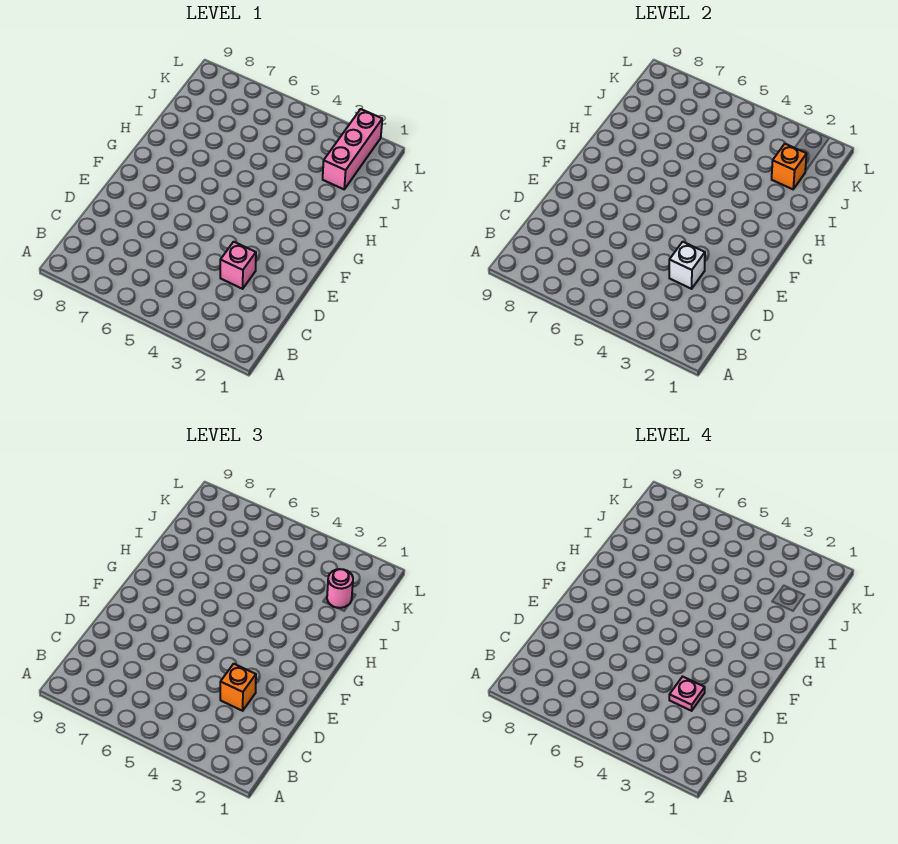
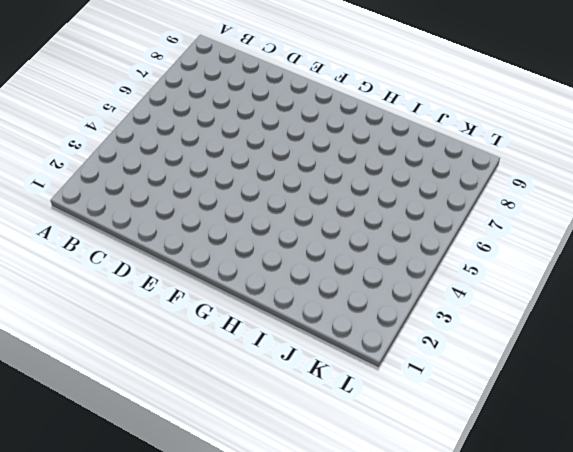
none -> pink 1x1 brick [220,242,256,289]
none -> pink 1x3 brick [323,109,382,189]

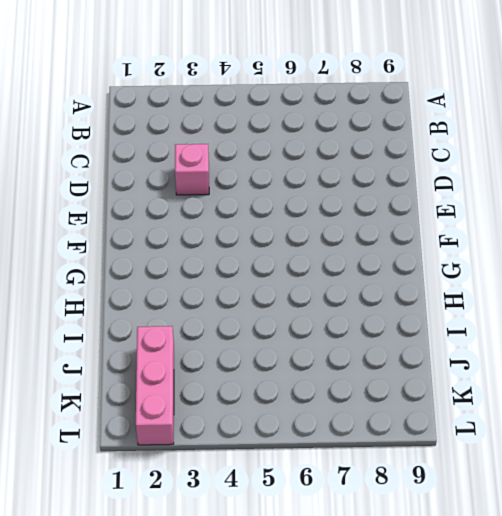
none -> white 1x1 brick [669,242,705,289]
none -> orange 1x1 brick [772,144,807,189]

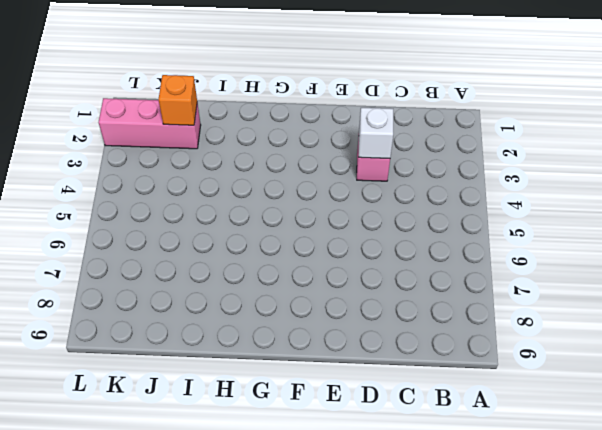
none -> orange 1x1 brick [220,664,256,711]
none -> pink 1x1 round brick [327,569,353,608]

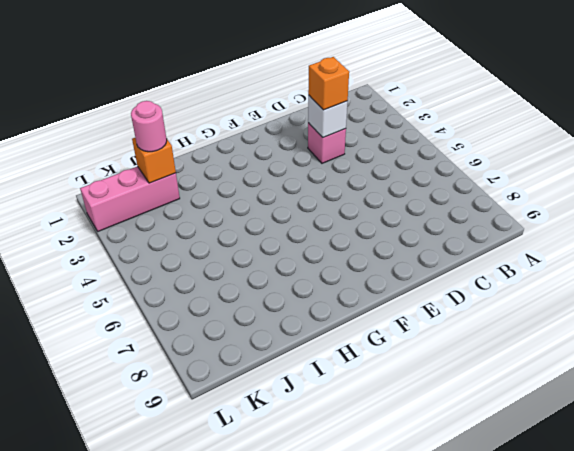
none -> pink 1x1 plate [669,677,705,711]

